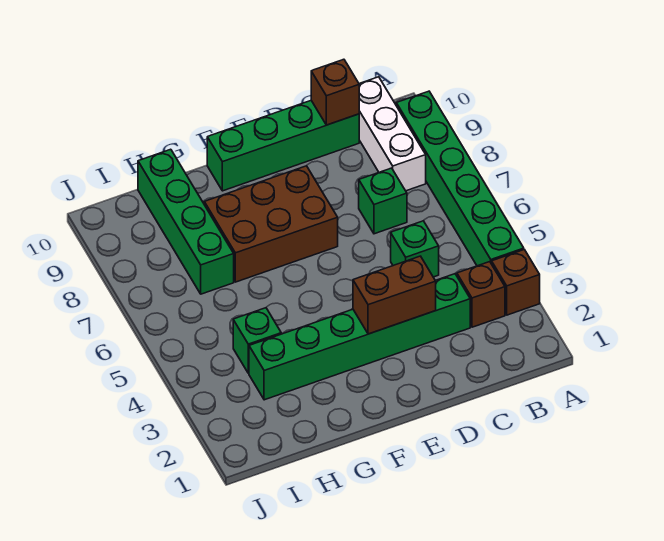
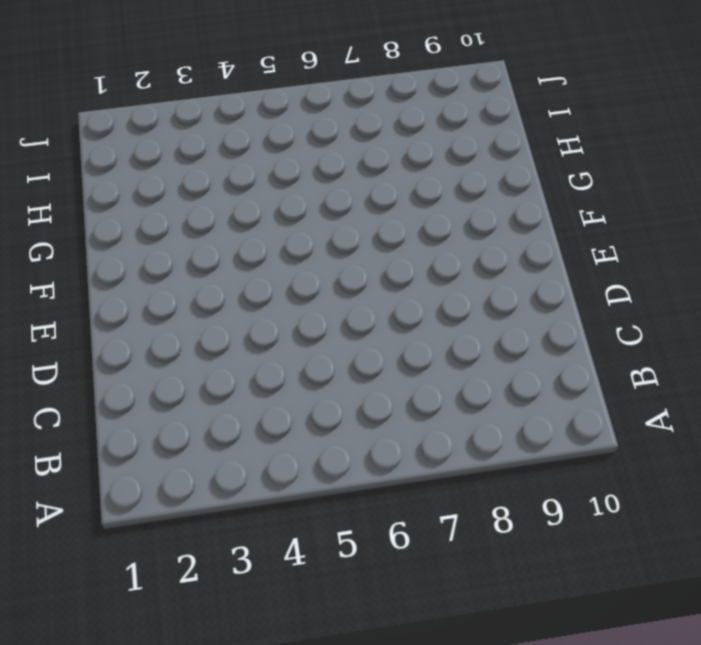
none -> brown 1x1 brick [492,250,540,315]
none -> green 1x6 brick [396,91,524,266]
none -> brown 1x1 brick [457,262,505,327]

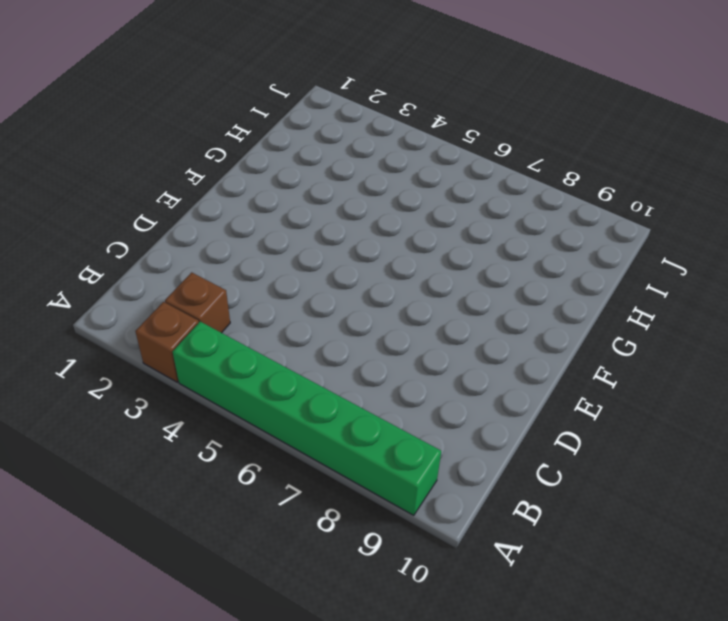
none -> white 1x3 brick [359,77,426,191]
none -> green 1x6 brick [249,274,470,400]
none -> green 1x1 brick [391,221,439,277]

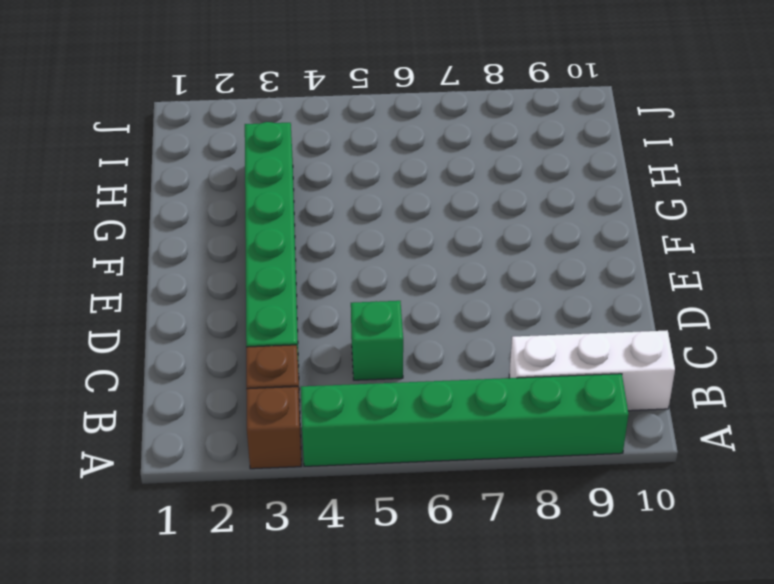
none -> green 1x1 brick [359,168,407,234]
none -> green 1x4 brick [207,101,359,191]
none -> brown 2x3 brick [204,166,338,282]

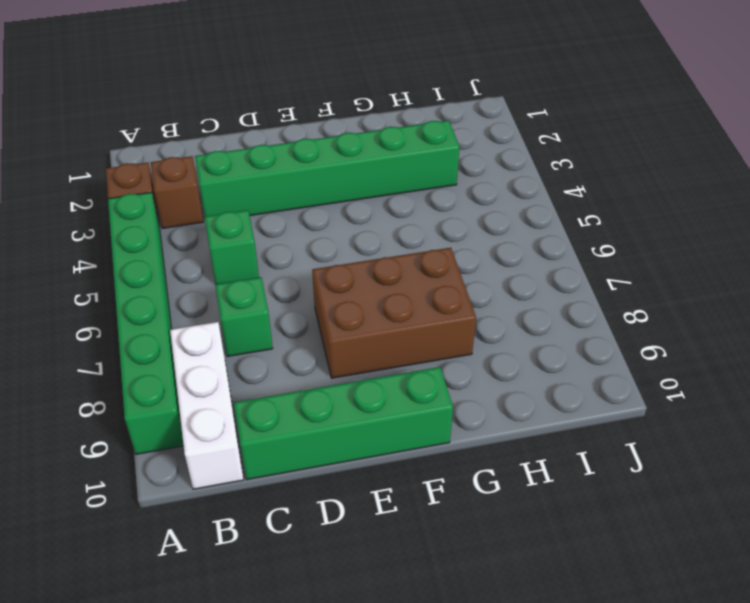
none -> green 1x1 brick [233,308,281,373]
none -> green 1x4 brick [138,149,234,294]
none -> brown 1x1 brick [311,59,359,125]

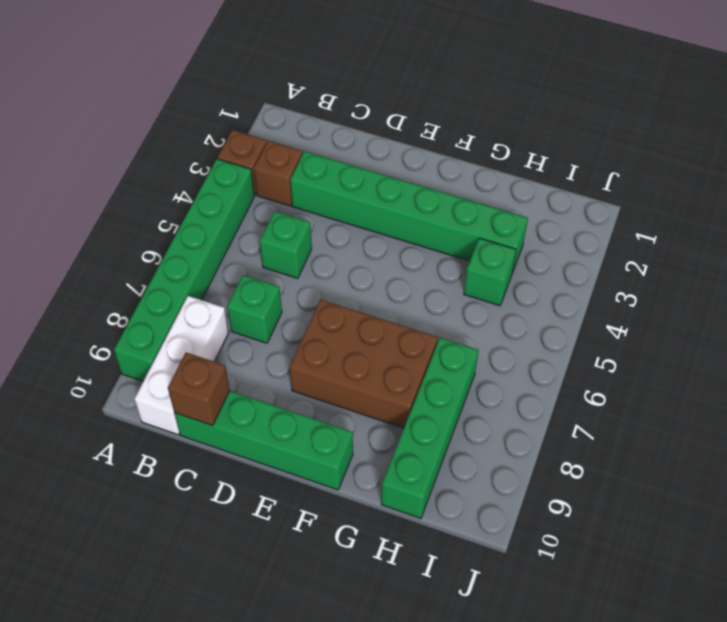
none -> brown 1x2 brick [353,256,436,334]

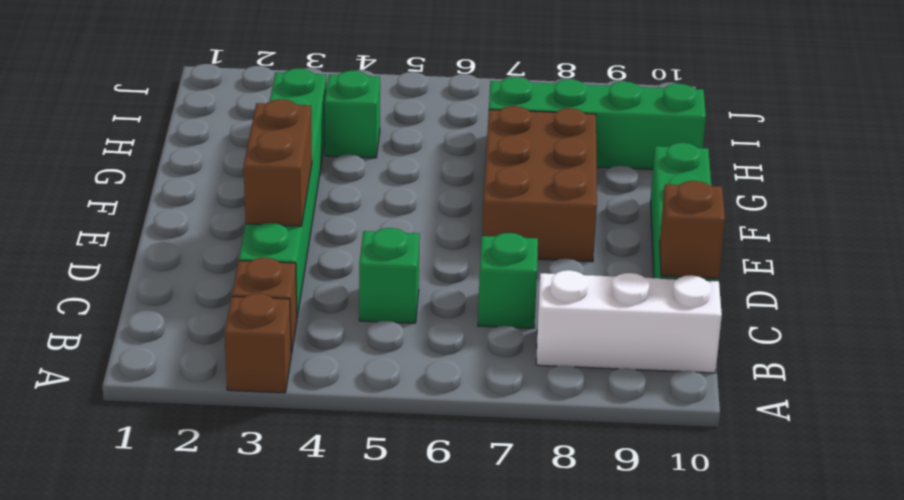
none -> green 1x6 brick [396,91,524,266]

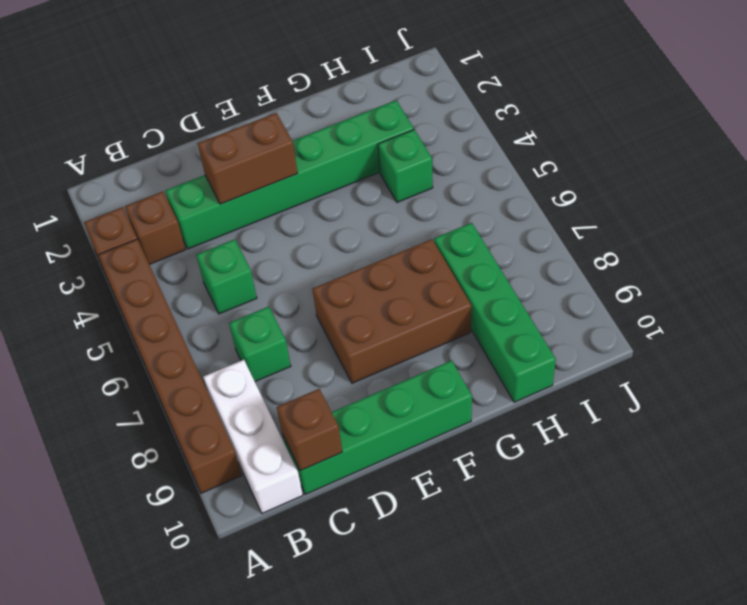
brown 1x6 brick [98,239,242,493] -> green 1x6 brick [396,91,524,266]

